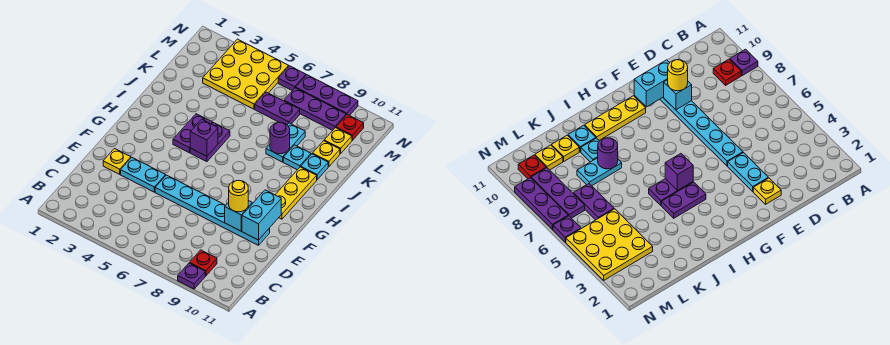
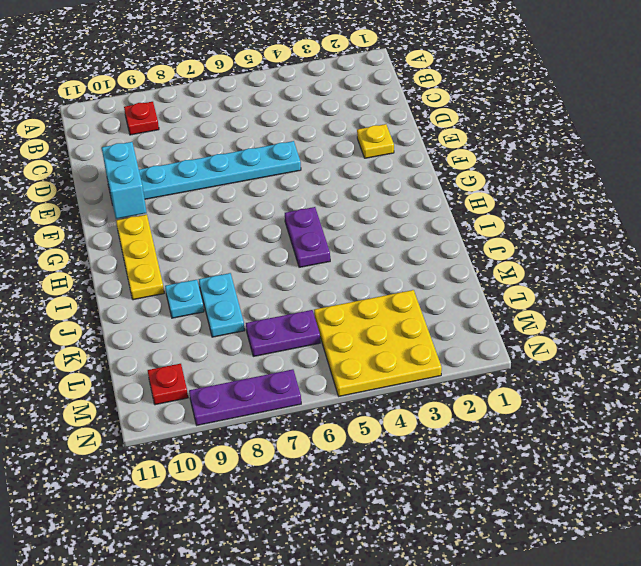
none -> purple 1x1 plate [178,263,205,289]
none -> cyan 1x2 plate [121,157,166,192]
none -> purple 1x2 plate [173,114,213,153]

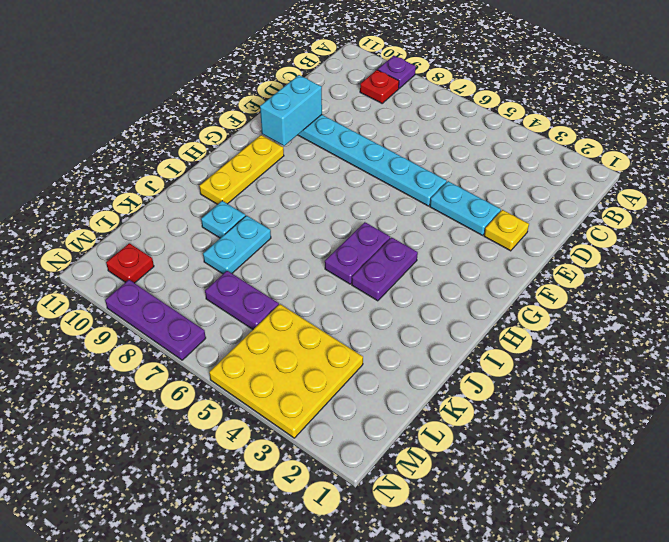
none -> cyan 1x1 plate [301,154,328,180]
none -> yellow 1x1 plate [312,141,340,167]
none -> yellow 1x1 plate [324,128,352,153]

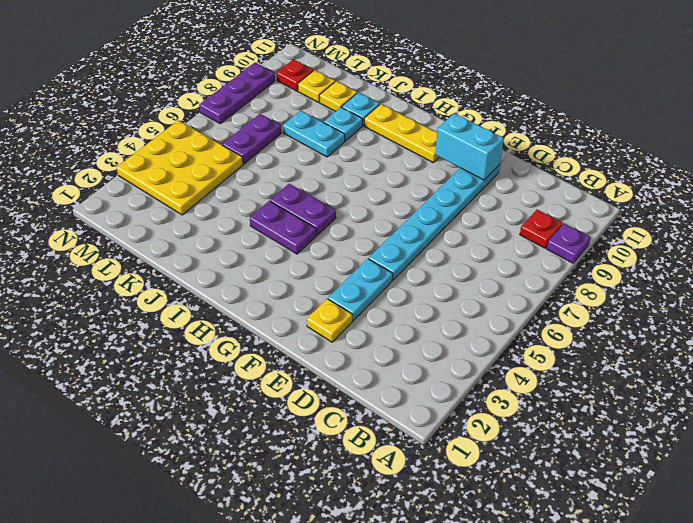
none -> purple 1x3 plate [284,88,346,130]
none -> purple 1x1 plate [278,66,306,91]
none -> cyan 1x1 brick [225,201,252,231]

